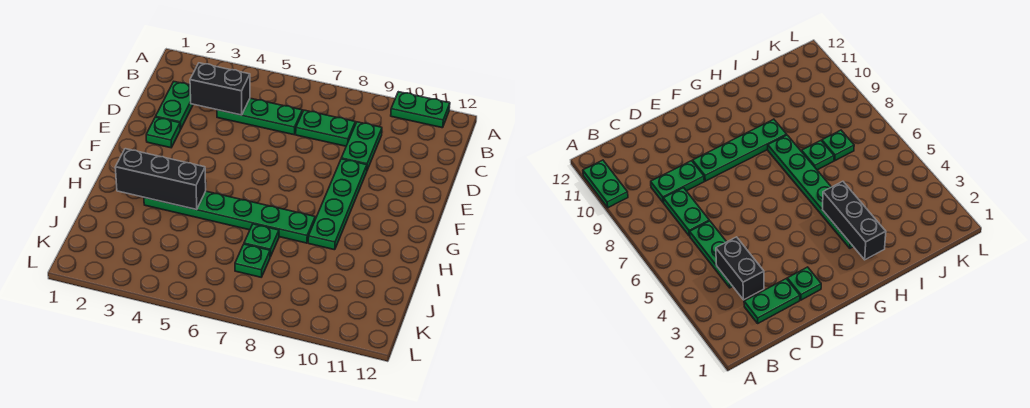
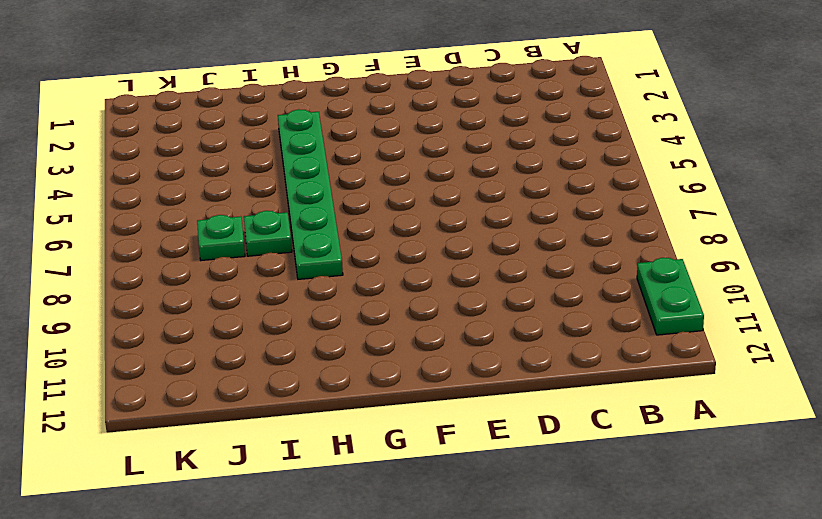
none -> green 1x2 plate [156,82,193,129]
none -> green 1x3 plate [217,98,302,135]
none -> green 1x2 plate [296,110,355,146]

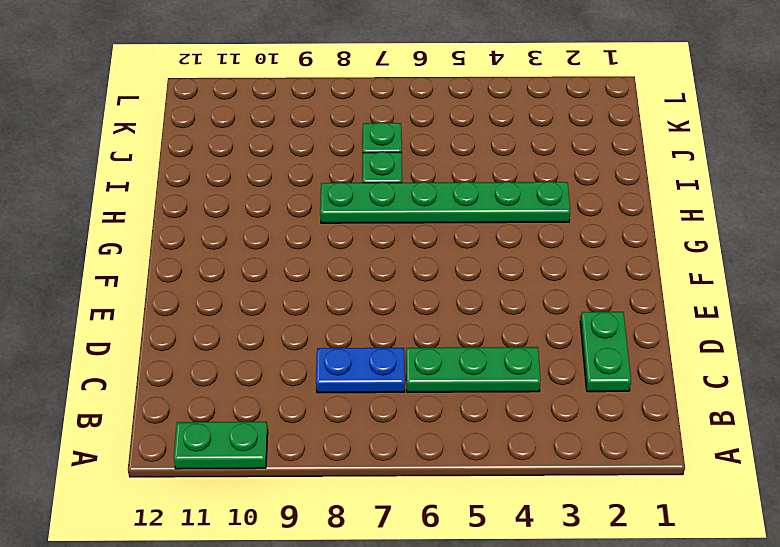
blue 1x2 plate [316,348,405,393] -> green 1x2 plate [296,110,355,146]
none -> green 1x2 plate [341,122,382,170]
none -> green 1x1 plate [146,117,180,148]
none -> green 1x4 plate [308,159,367,250]

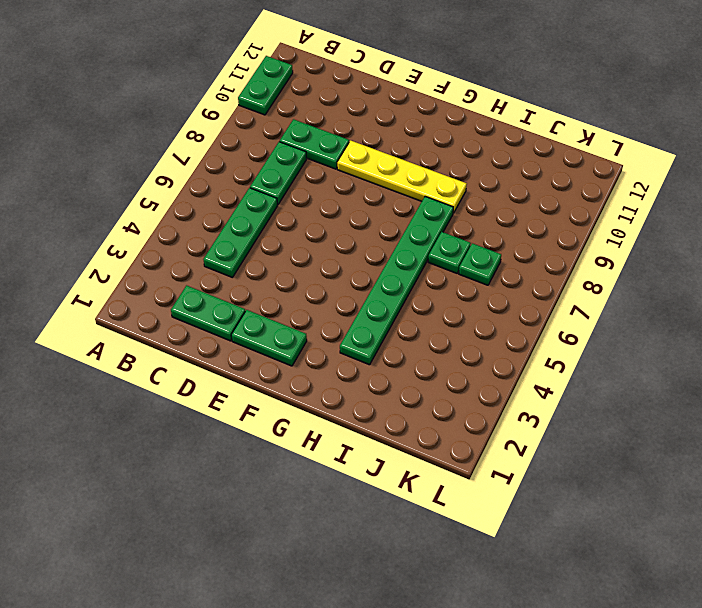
green 1x2 plate [231,310,307,366] -> green 1x1 plate [146,117,180,148]
yellow 1x4 plate [337,141,467,213] -> green 1x4 plate [308,159,367,250]
none -> black 1x2 brick [190,63,250,115]
none -> black 1x3 brick [115,149,206,210]

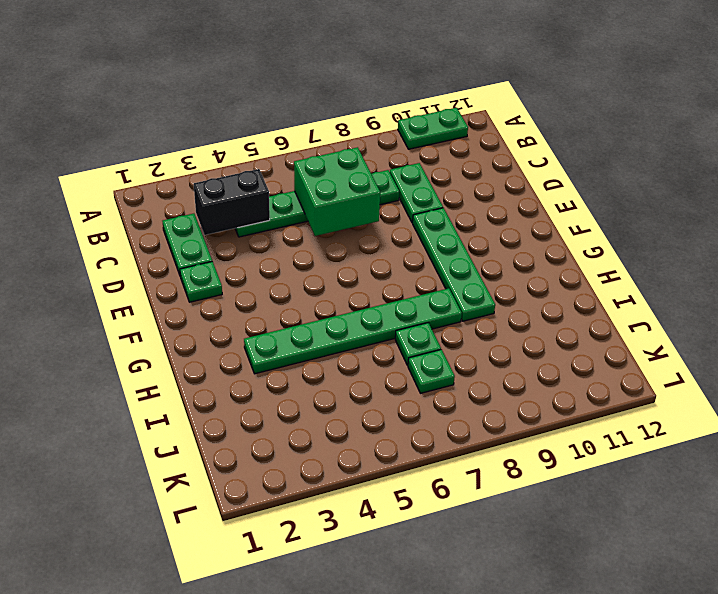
green 2x2 brick [294,147,380,236] -> none
none -> black 1x3 brick [115,149,206,210]

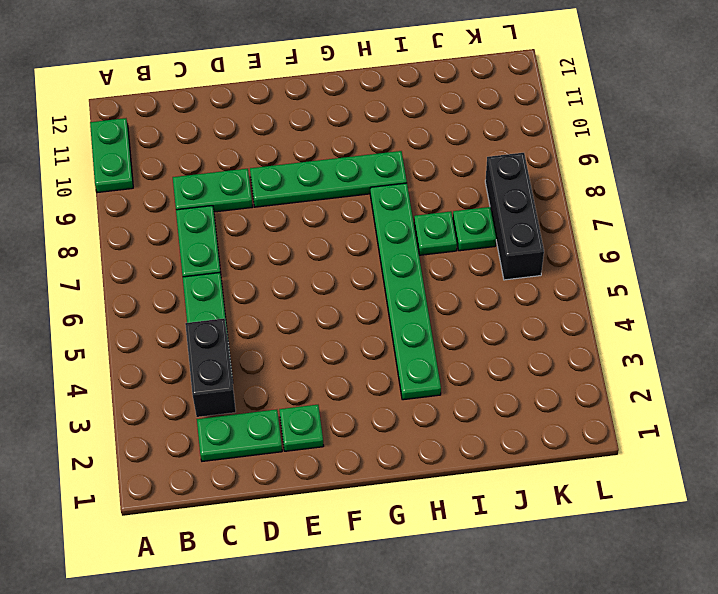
black 1x3 brick [485,153,544,280] -> black 1x3 brick moved to [115,149,206,210]

